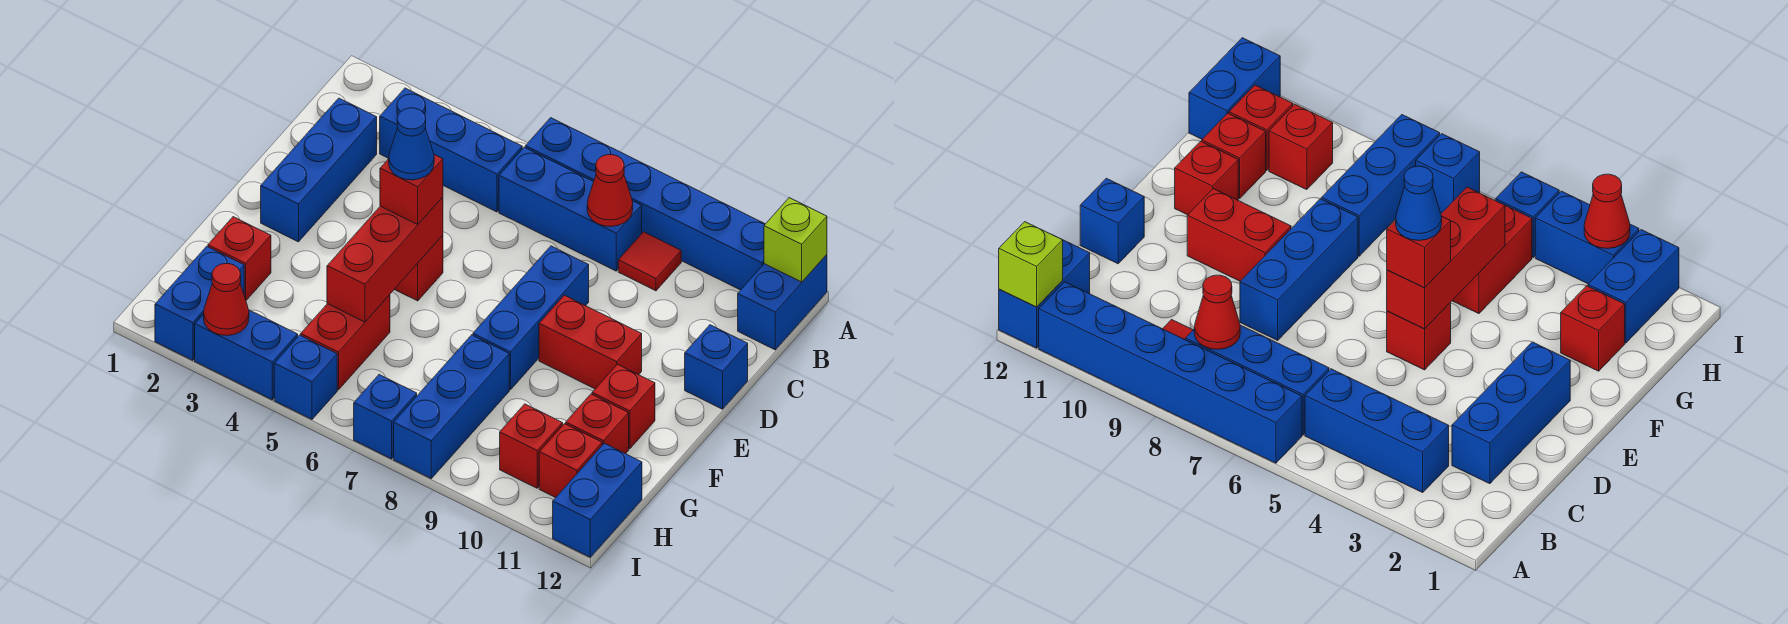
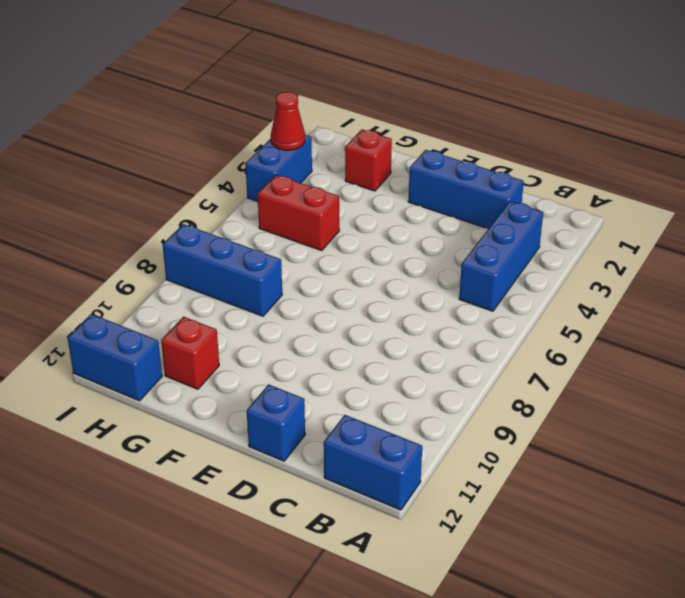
none -> blue 1x6 brick [525,118,765,290]
none -> blue 1x3 brick [499,147,642,271]
none -> red 1x1 tile [618,232,681,291]

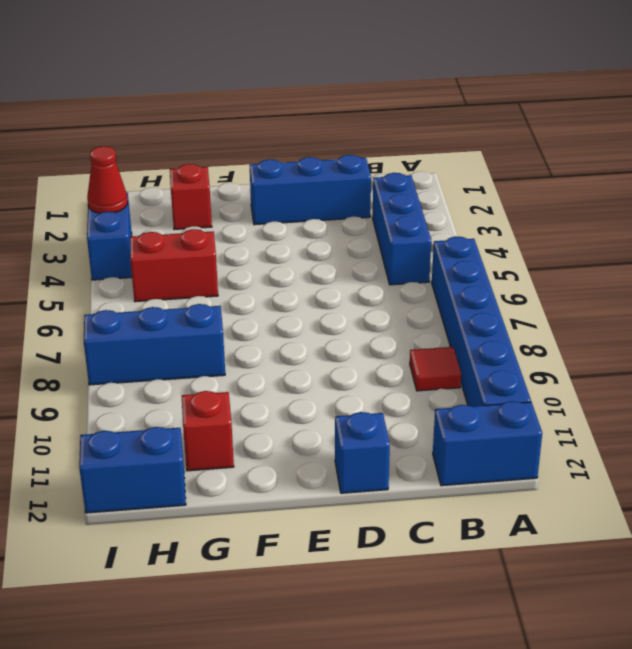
none -> blue 1x3 brick [499,147,642,271]
none -> blue 1x3 brick [473,246,589,390]
none -> red 1x1 brick [394,235,443,301]

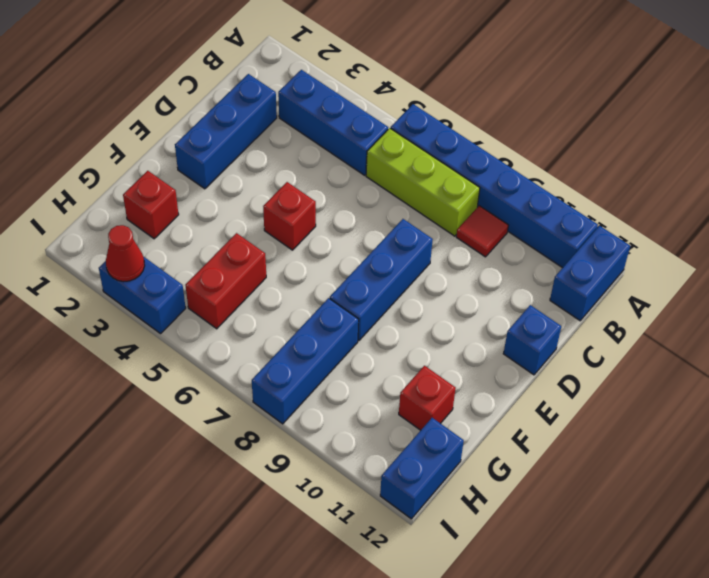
lime 1x3 brick [366,128,480,236] -> blue 1x3 brick [499,147,642,271]
none -> red 1x2 brick [539,295,642,389]
none -> red 1x1 brick [592,364,655,449]
none -> blue 1x2 brick [155,246,244,360]

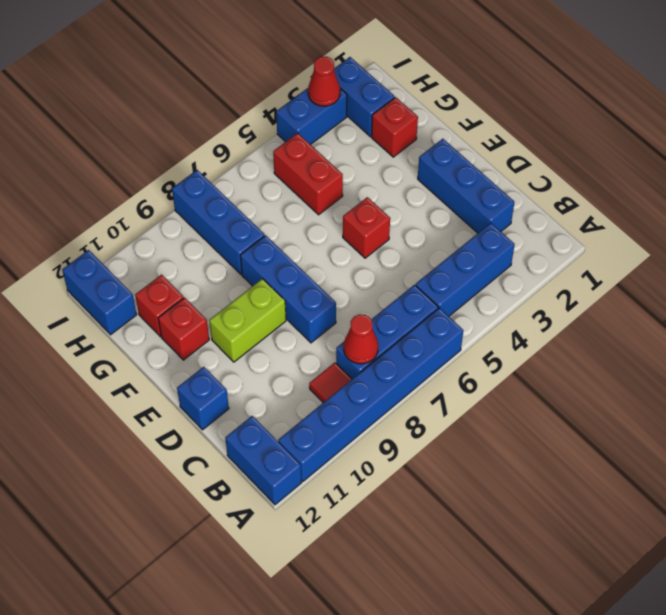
lime 1x2 brick [209,279,286,362] -> red 1x2 brick [539,295,642,389]
none -> red 1x1 brick [500,404,563,488]
none -> red 1x1 brick [539,424,602,498]
none -> blue 1x1 brick [274,335,337,419]

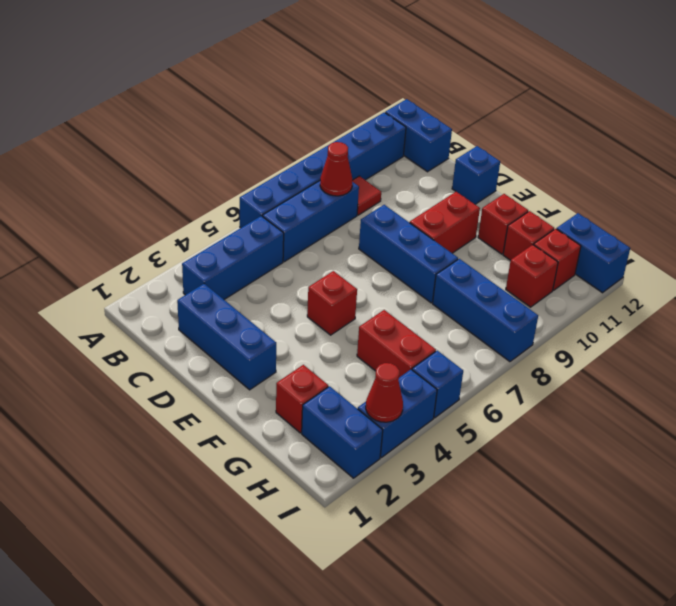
none -> blue 1x1 brick [354,375,417,459]
none -> lime 1x1 brick [764,198,827,282]
none -> red 1x3 brick [327,197,443,322]

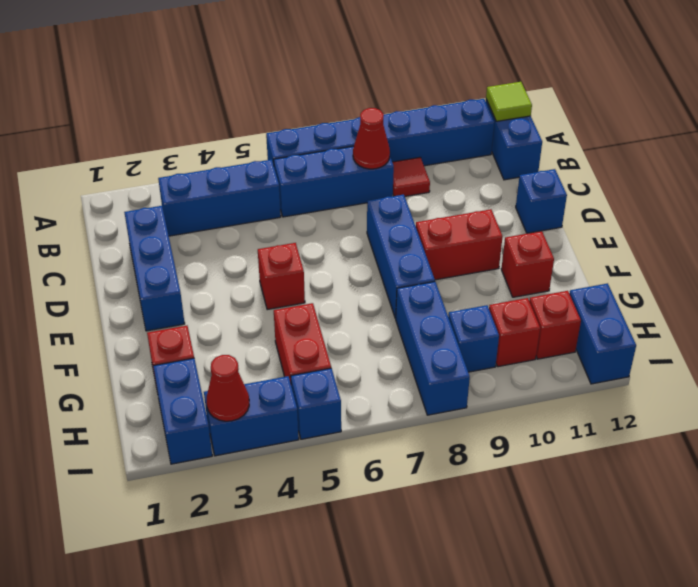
lime 1x1 tile [486,82,532,121] -> lime 1x1 brick [764,198,827,282]
blue 1x1 brick [448,305,499,372] -> blue 1x1 brick moved to [354,375,417,459]
none -> red 1x1 brick [566,394,629,454]
none -> red 1x3 brick [327,197,443,322]
none -> red 1x1 brick [380,155,443,224]

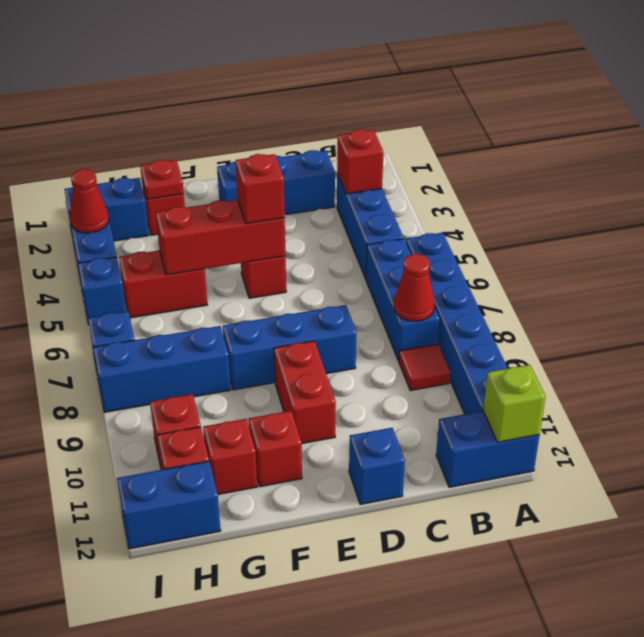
red 1x1 brick [337,129,383,194] -> none
red 1x1 plate [140,160,184,199] -> none
none -> blue 1x1 cone [389,108,434,180]

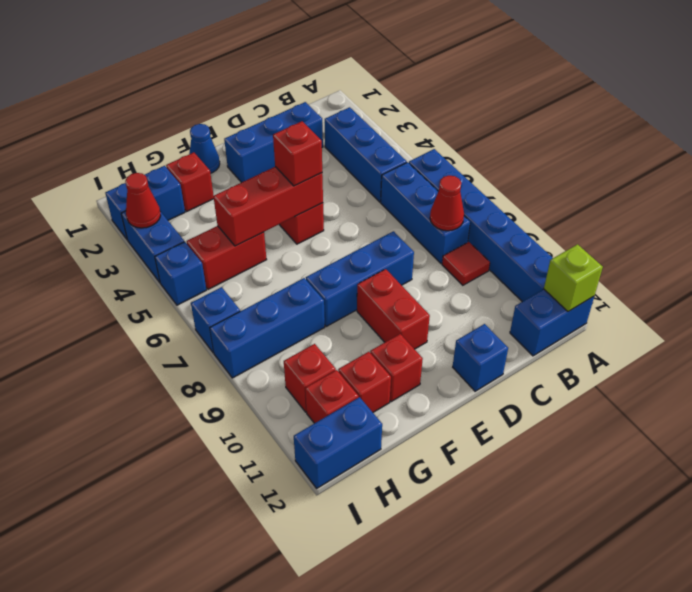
blue 1x1 cone [189,124,220,173] -> blue 1x1 cone moved to [389,108,434,180]

